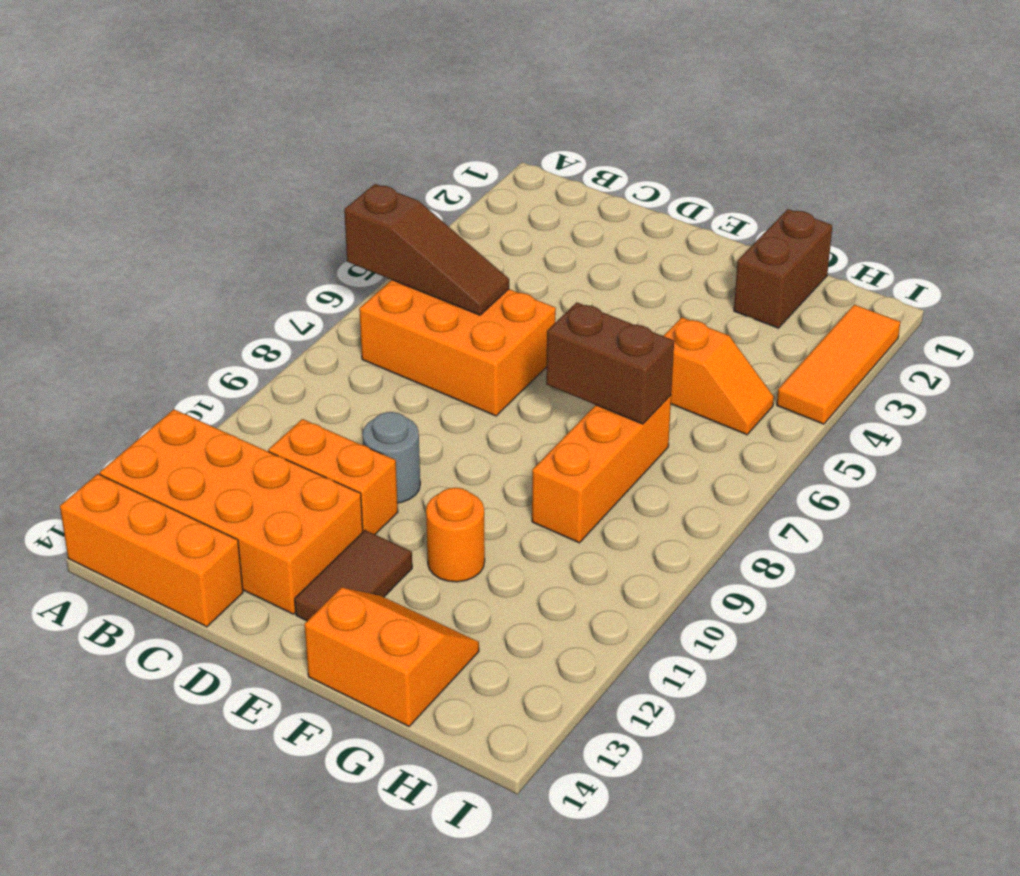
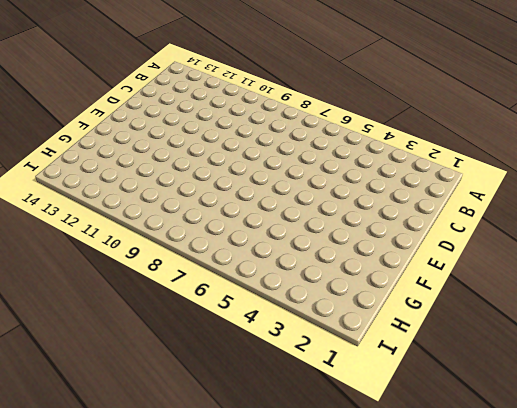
none -> orange 2x4 brick [100,409,363,614]
none -> orange 1x3 brick [60,474,243,627]
none -> orange 2x3 brick [359,280,556,416]

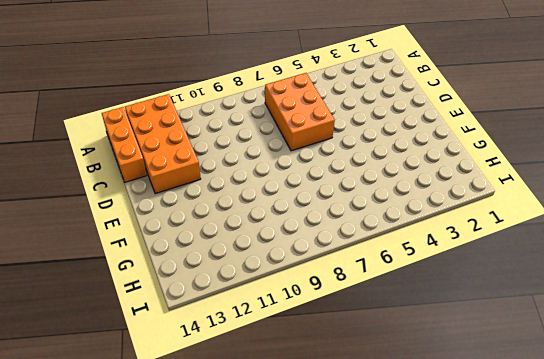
none -> orange 1x2 brick [268,419,398,534]
none -> grey 1x1 round brick [363,412,420,503]
none -> brown 1x2 tile [295,530,412,621]

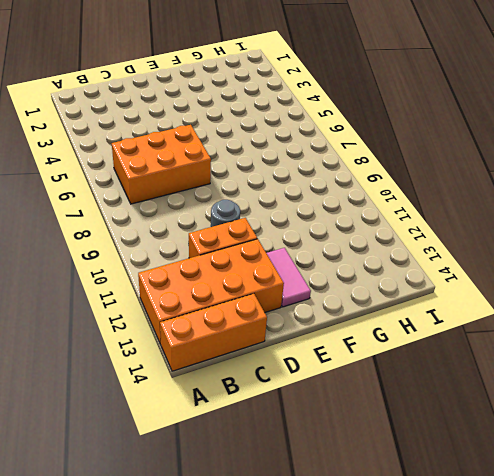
pink 1x2 tile [267,248,311,307] -> brown 1x2 tile [295,530,412,621]
none -> orange 1x1 round brick [426,488,485,582]
none -> orange 2x2 slope [304,587,479,726]
none -> brown 1x2 brick [734,209,833,328]

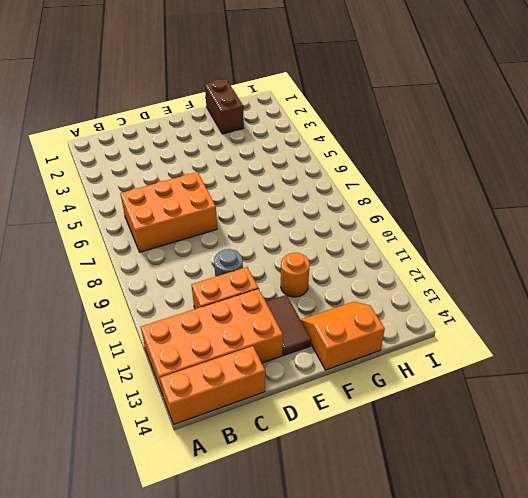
none -> orange 1x2 slope [664,317,774,435]
none -> orange 1x3 brick [532,395,671,543]
none -> orange 1x3 tile [777,305,900,424]

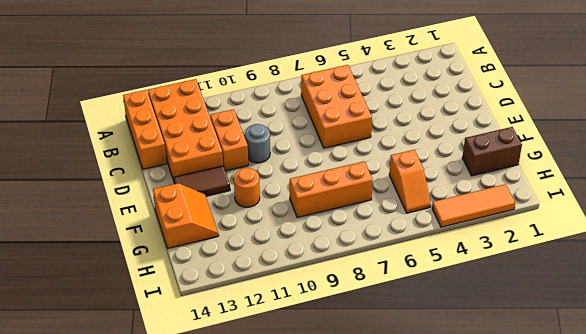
none -> brown 1x3 slope [344,184,509,315]
none -> brown 1x2 brick [546,302,674,424]

